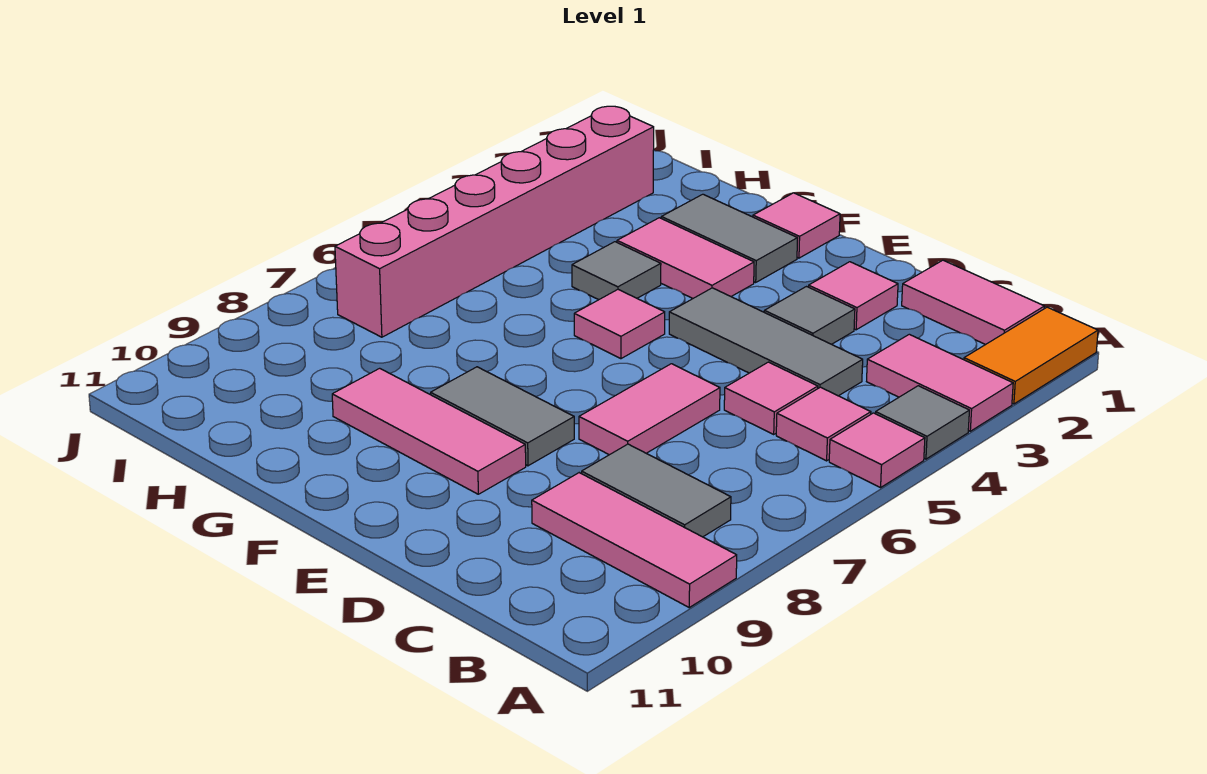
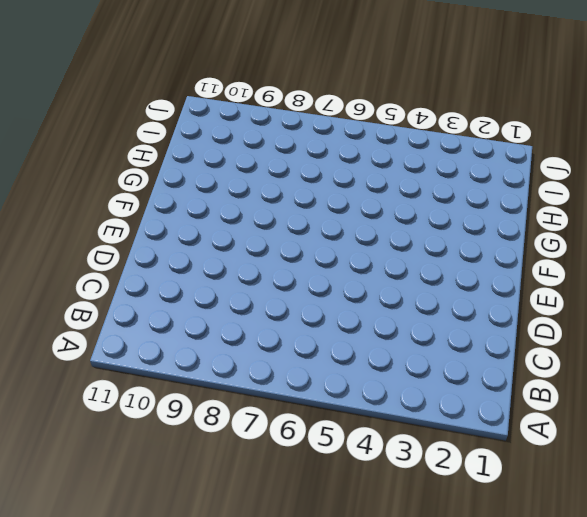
none -> orange 1x2 tile [964,307,1098,404]
none -> pink 1x2 tile [867,334,1013,431]
none -> grey 1x1 tile [876,386,969,459]

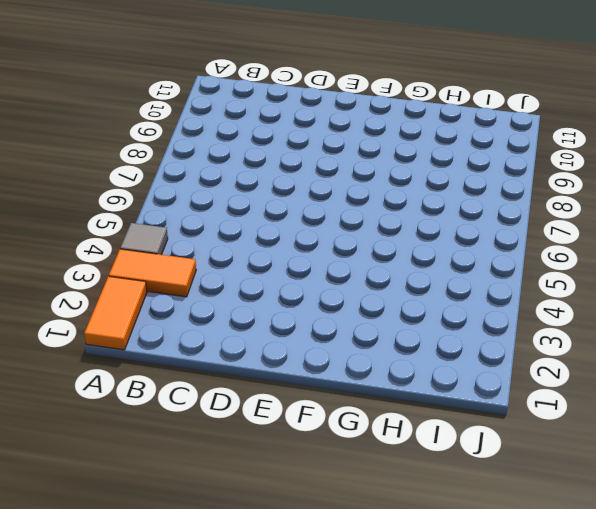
orange 1x2 tile [109,249,196,297] -> pink 1x2 tile [867,334,1013,431]
none -> pink 1x1 tile [829,413,925,488]
none -> pink 1x3 tile [532,473,737,607]
none -> pink 1x2 tile [902,260,1045,345]

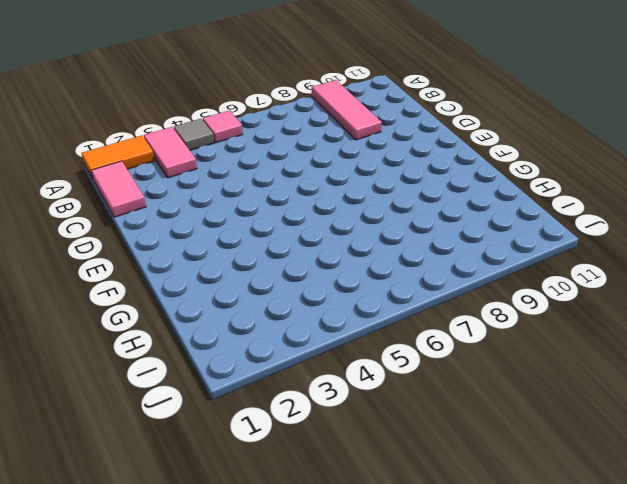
none -> pink 1x1 tile [776,387,871,461]
none -> grey 1x2 tile [582,444,731,537]
none -> grey 1x3 tile [669,288,863,396]

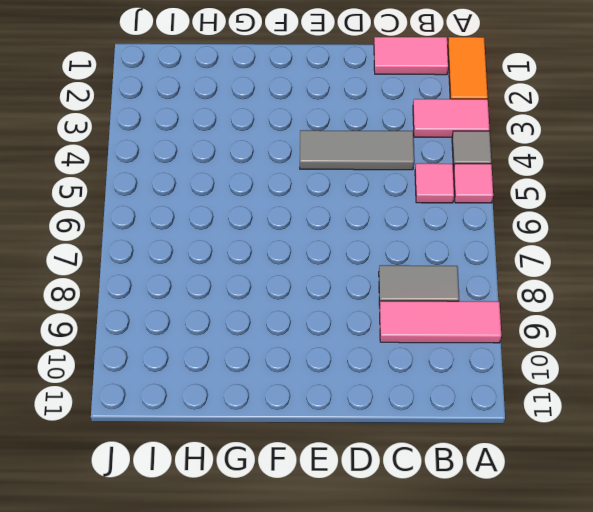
none -> pink 1x1 tile [724,362,818,434]
none -> pink 1x1 tile [809,262,898,330]
none -> grey 1x1 tile [764,287,855,344]

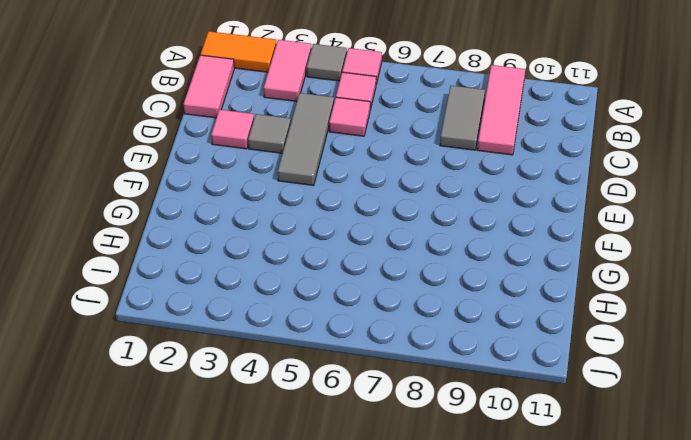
none -> pink 1x2 tile [579,364,720,455]
none -> grey 1x2 tile [431,367,574,466]
none -> pink 1x3 tile [332,368,526,494]

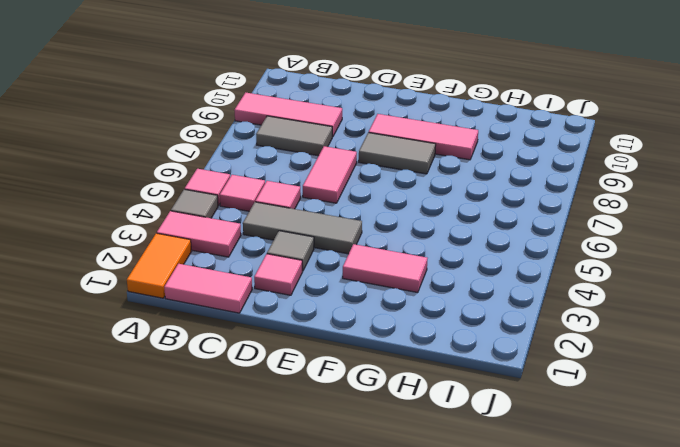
none -> pink 1x1 tile [753,193,840,258]
none -> grey 1x2 tile [661,194,798,282]
none -> pink 1x1 tile [574,290,665,359]

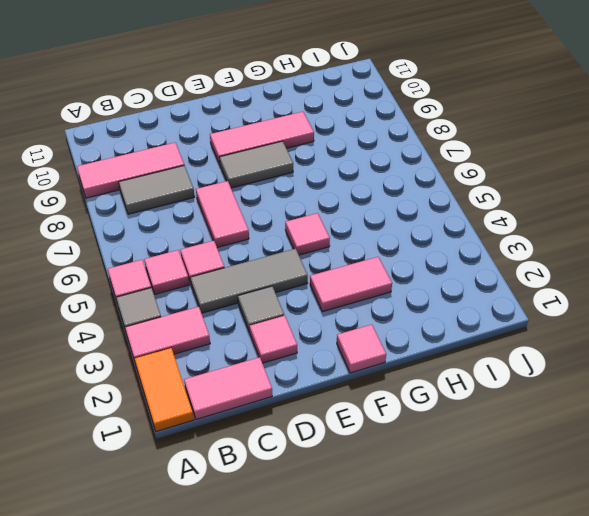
none -> grey 1x2 tile [661,194,798,282]
none -> grey 1x1 tile [572,242,661,300]
none -> pink 1x6 brick [335,106,654,337]

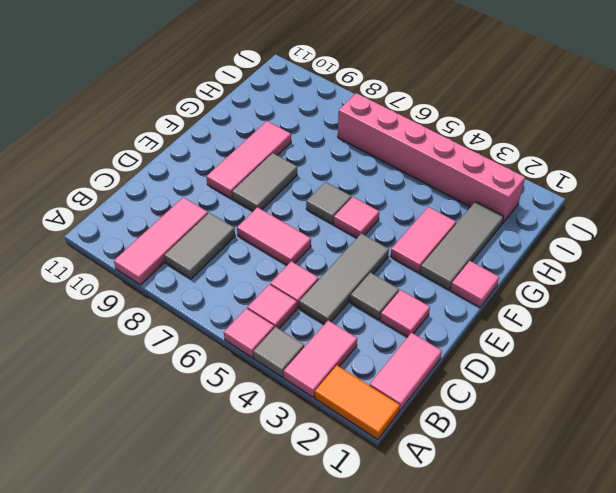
grey 1x3 tile [420,202,504,290] -> grey 1x2 tile [661,194,798,282]
grey 1x1 tile [306,182,351,224] -> grey 1x1 tile moved to [572,242,661,300]

